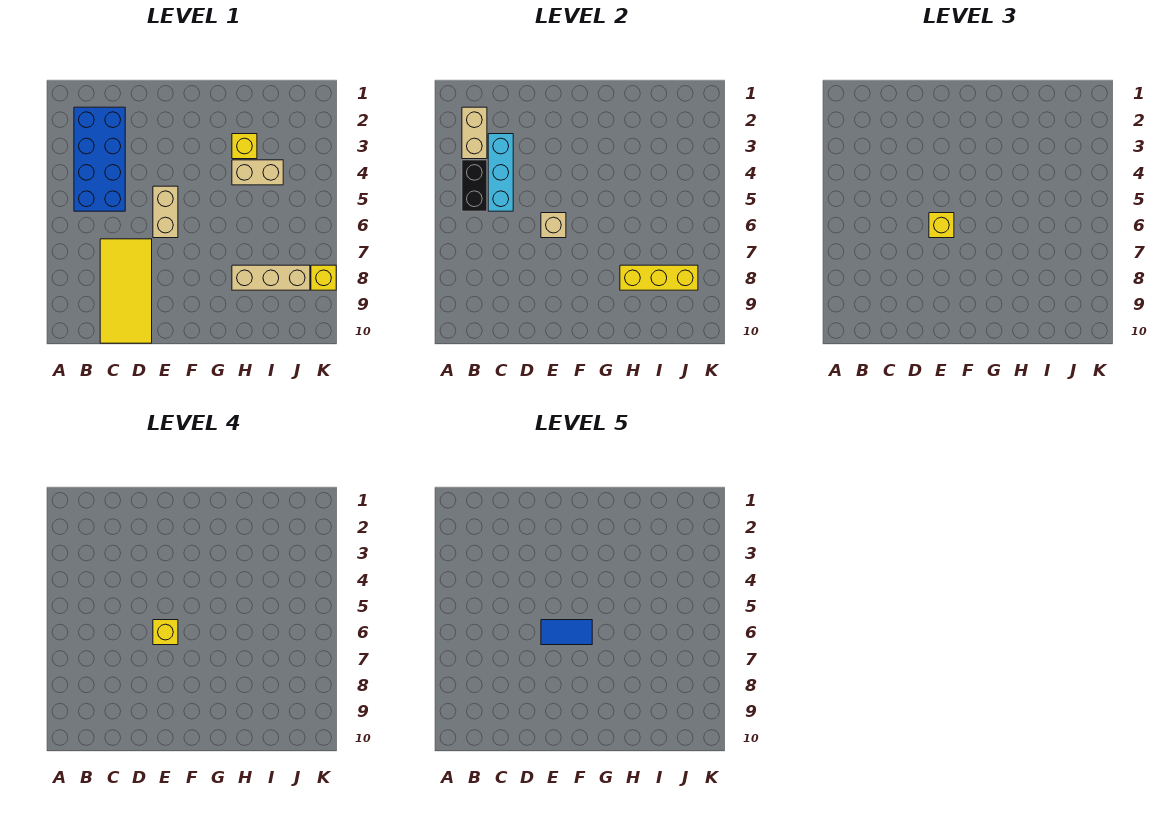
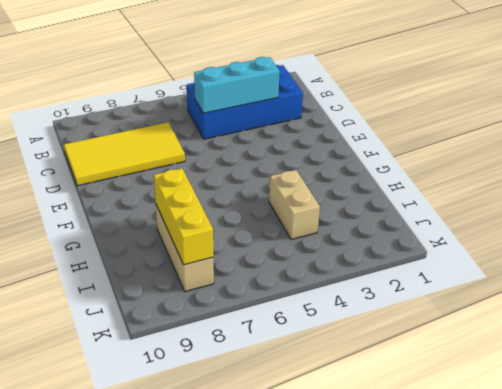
none -> tan 1x2 brick [153,186,178,238]
none -> yellow 1x1 brick [232,134,257,159]
none -> yellow 1x1 brick [311,265,336,290]

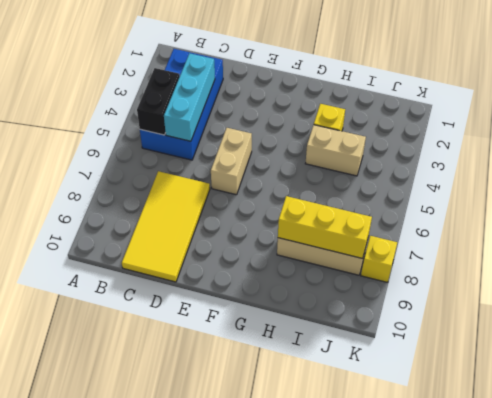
none -> tan 1x2 brick [462,107,487,159]
none -> tan 1x1 brick [541,213,566,238]
none -> yellow 1x1 brick [929,213,954,238]

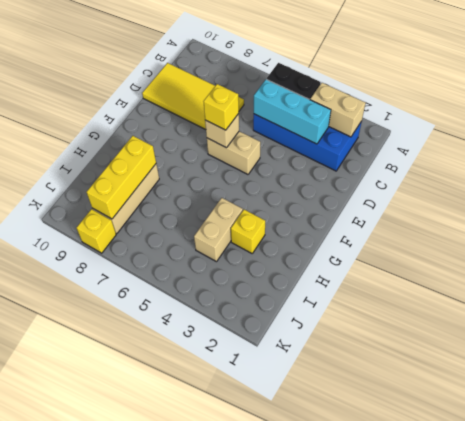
none -> yellow 1x1 brick [153,620,178,645]
none -> blue 1x2 tile [541,620,592,645]

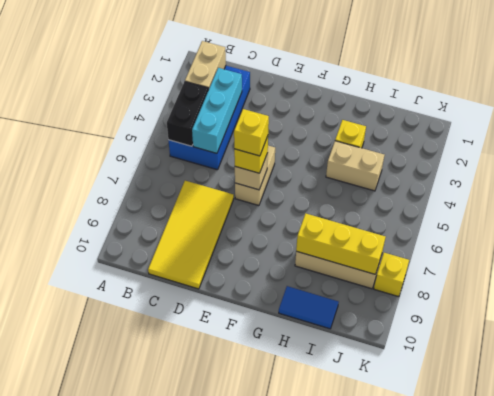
blue 1x2 tile [279,286,339,329] -> blue 1x2 tile moved to [541,620,592,645]

